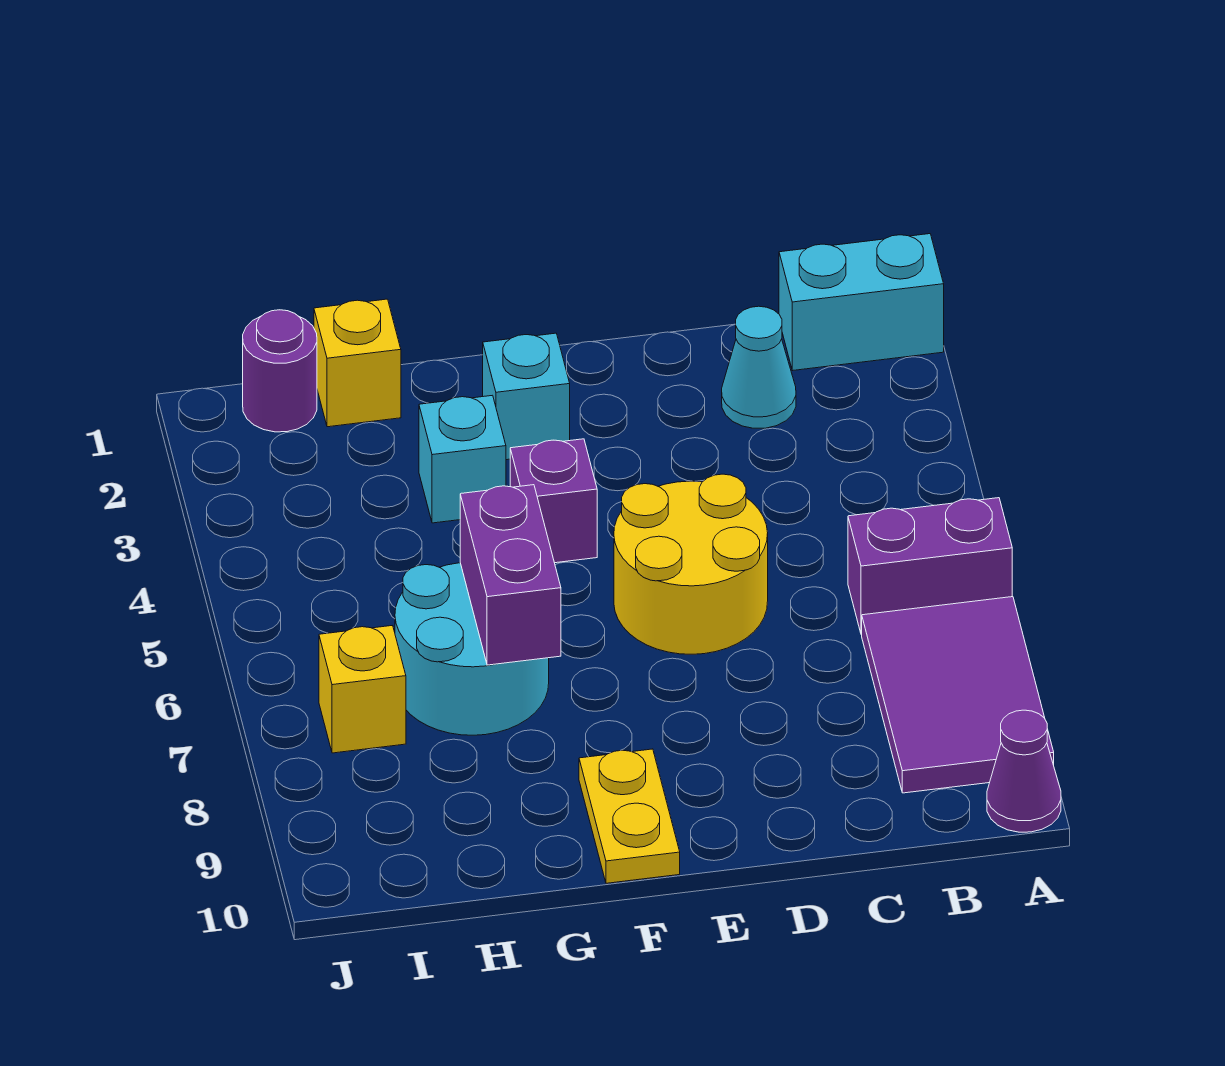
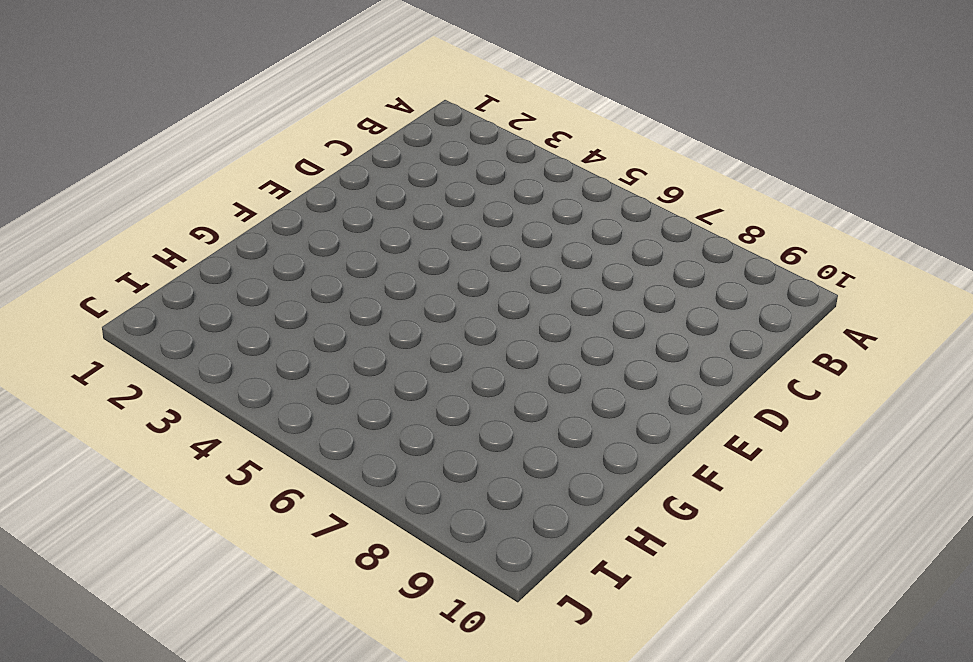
none -> cyan 1x2 brick [779,234,944,371]
none -> purple 1x2 brick [848,498,1012,635]
none -> purple 2x3 tile [862,597,1054,793]

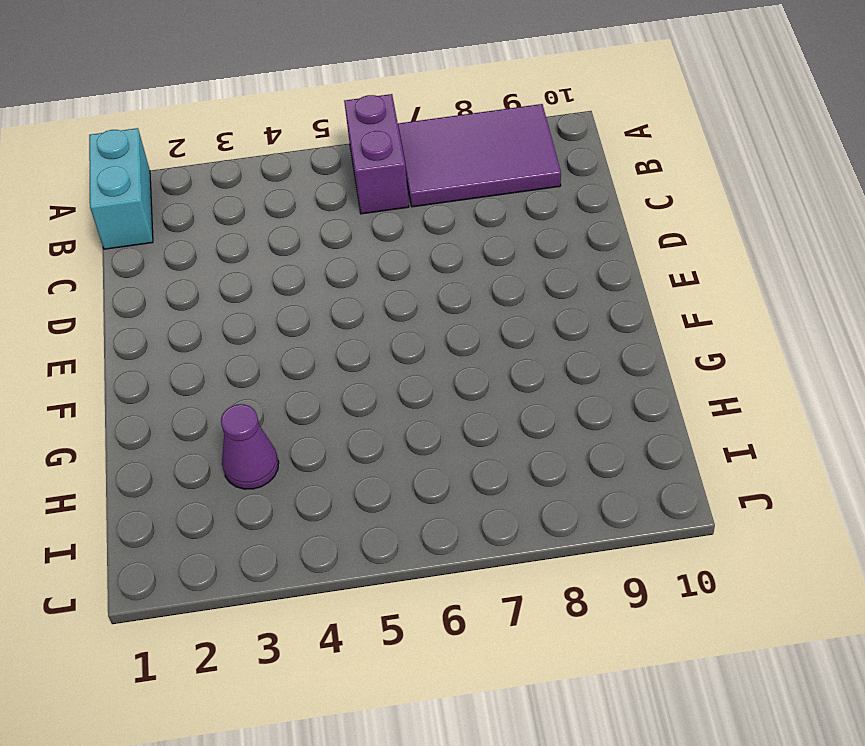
purple 1x1 cone [221,404,279,489] -> purple 1x1 cone moved to [987,710,1061,832]
none -> cyan 1x1 cone [722,306,796,428]
none -> yellow 2x2 round brick [614,474,768,654]
none -> cyan 1x1 brick [483,333,570,460]

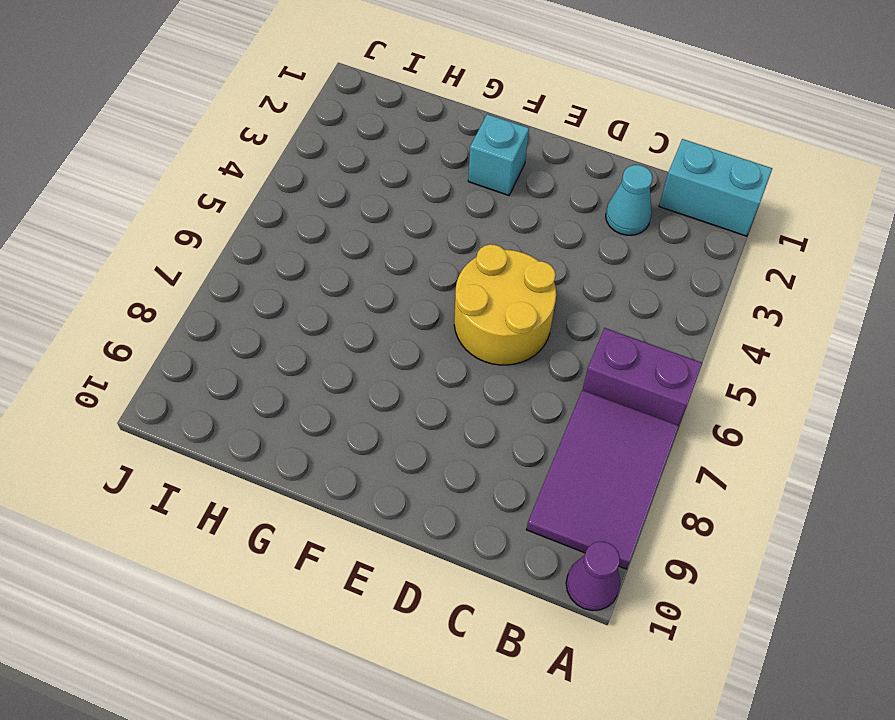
none -> purple 1x1 brick [510,439,597,563]
none -> yellow 1x2 plate [579,749,680,883]
none -> cyan 1x1 brick [419,395,506,523]

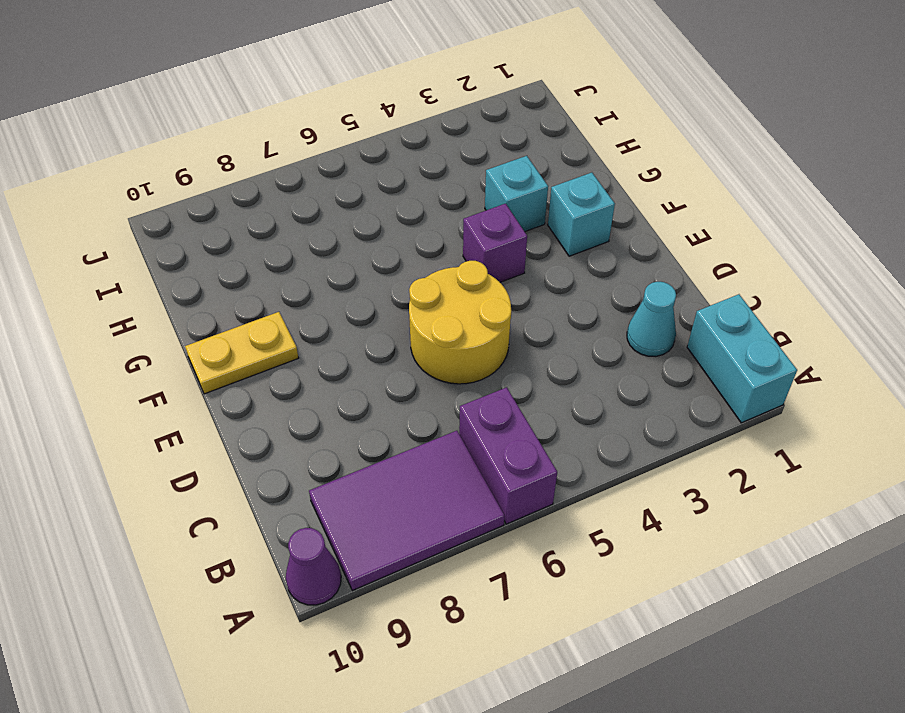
none -> cyan 2x2 round brick [395,563,549,735]
none -> yellow 1x1 brick [314,299,401,427]
none -> purple 1x1 round brick [243,310,317,432]

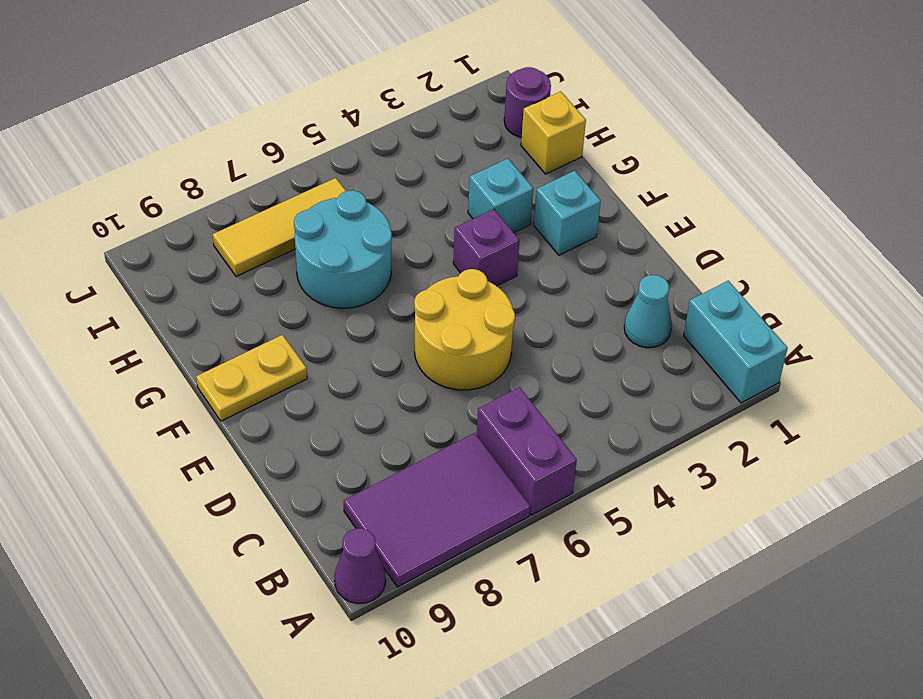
yellow 1x3 tile [213,178,346,276] -> yellow 1x1 brick [319,626,406,753]
none -> purple 1x2 brick [460,485,561,665]

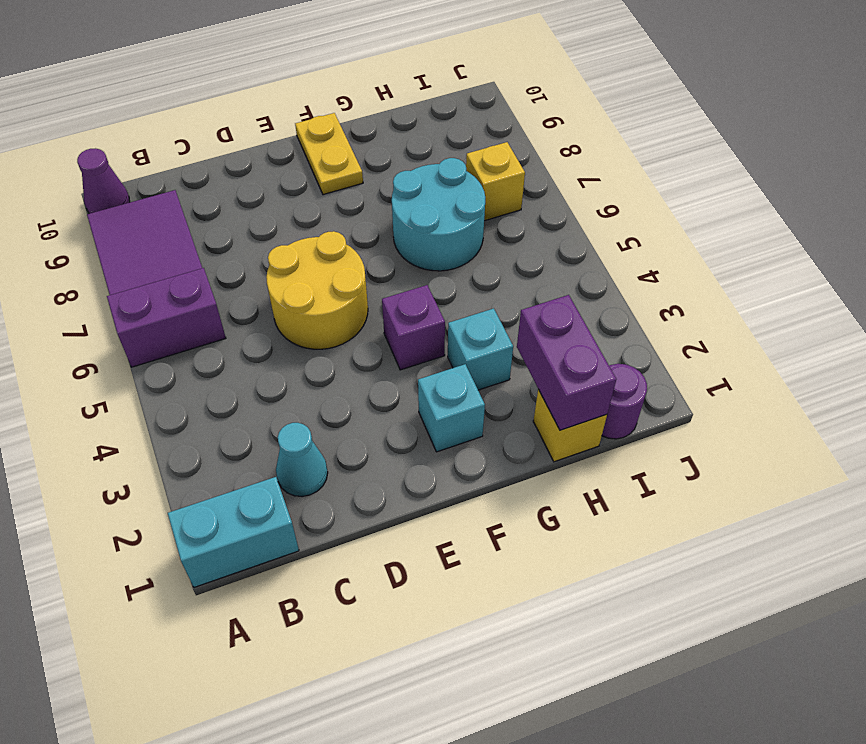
purple 1x2 brick [517,295,616,430] -> purple 1x2 brick moved to [460,485,561,665]

